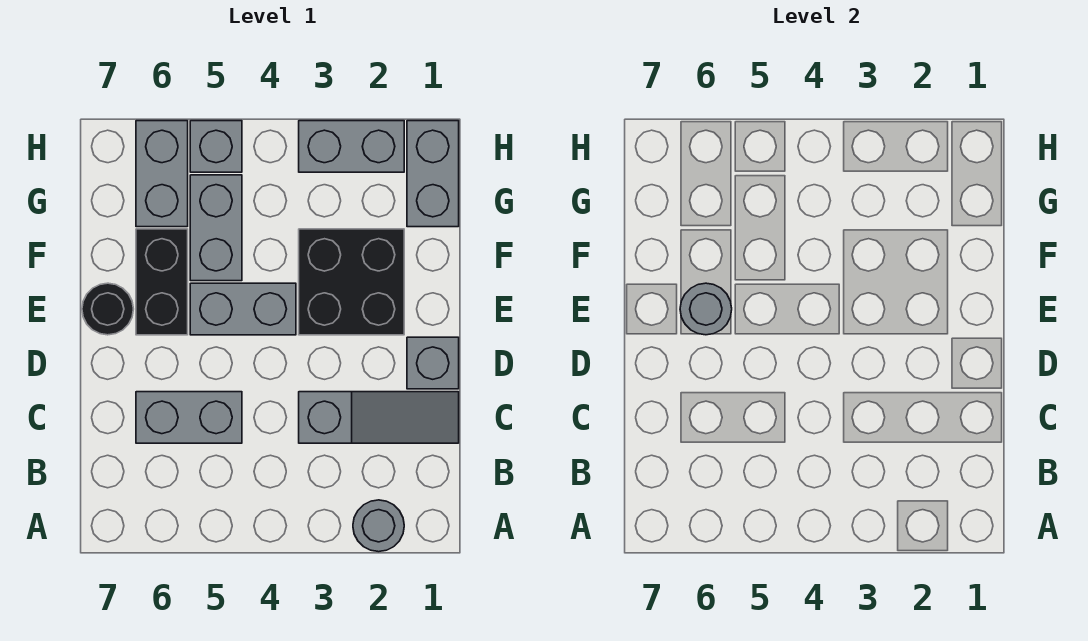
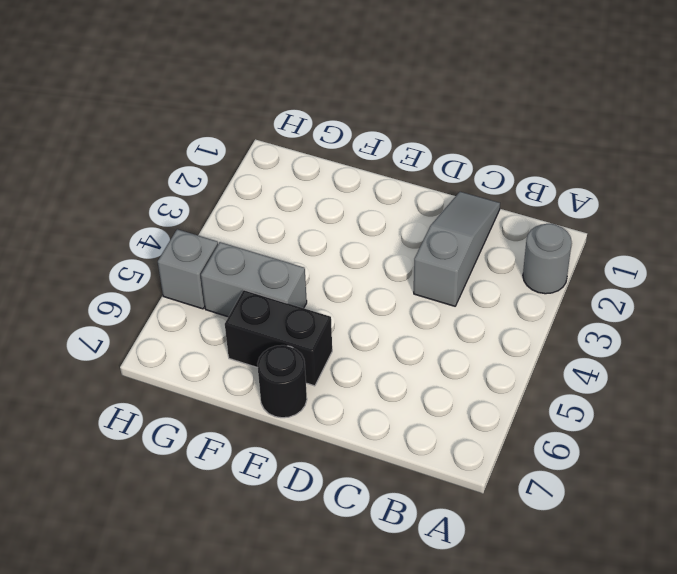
none -> grey 1x2 brick [136,392,242,443]
none -> grey 1x1 brick [407,337,459,389]
none -> black 2x2 brick [299,229,404,335]

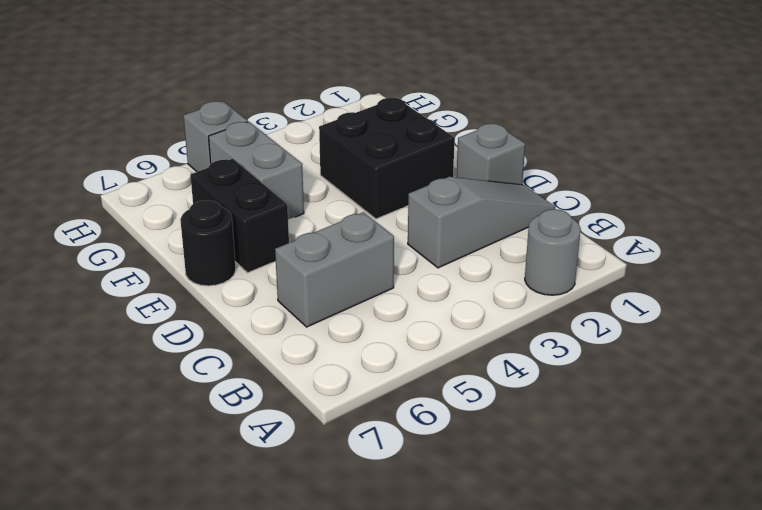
none -> grey 1x2 brick [190,283,296,335]
none -> grey 1x2 brick [407,121,459,227]
none -> grey 1x2 brick [136,121,188,227]

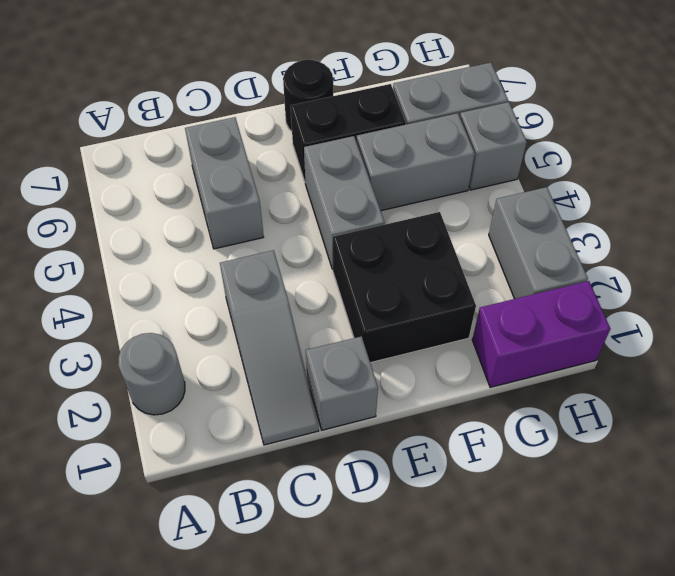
purple 1x2 brick [472,281,610,387] -> grey 1x2 brick [407,121,459,227]
none -> grey 1x1 round brick [680,283,732,335]

